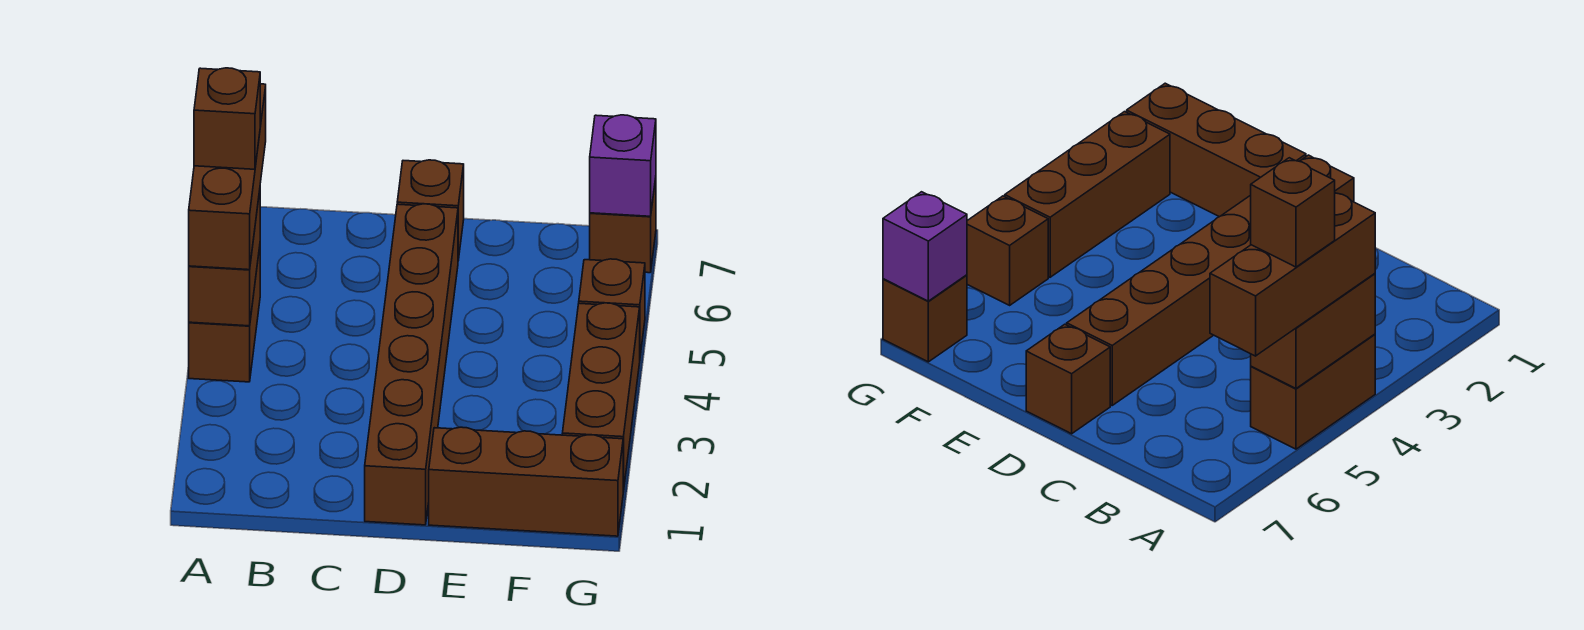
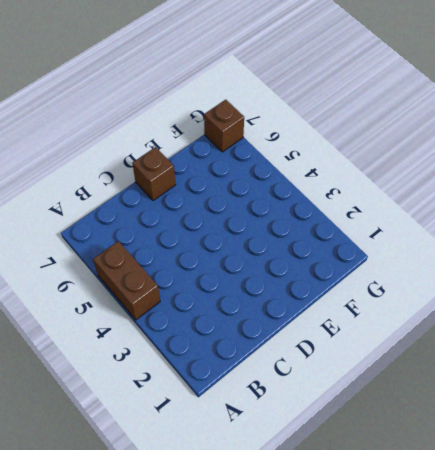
none -> brown 1x6 brick [365,204,458,525]
none -> brown 1x3 brick [429,427,623,536]

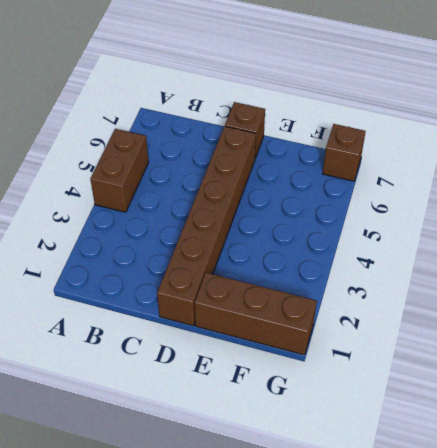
none -> brown 1x3 brick [562,303,640,492]
none -> brown 1x1 brick [579,259,645,355]

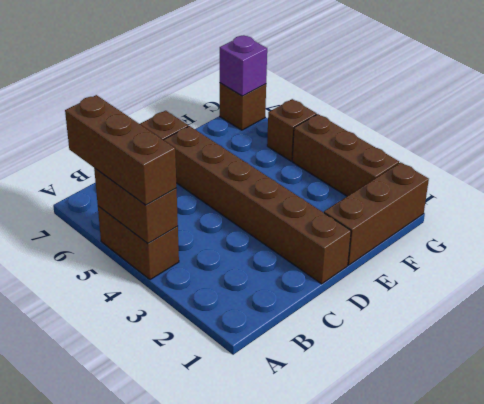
none -> brown 1x1 brick [194,68,260,169]

